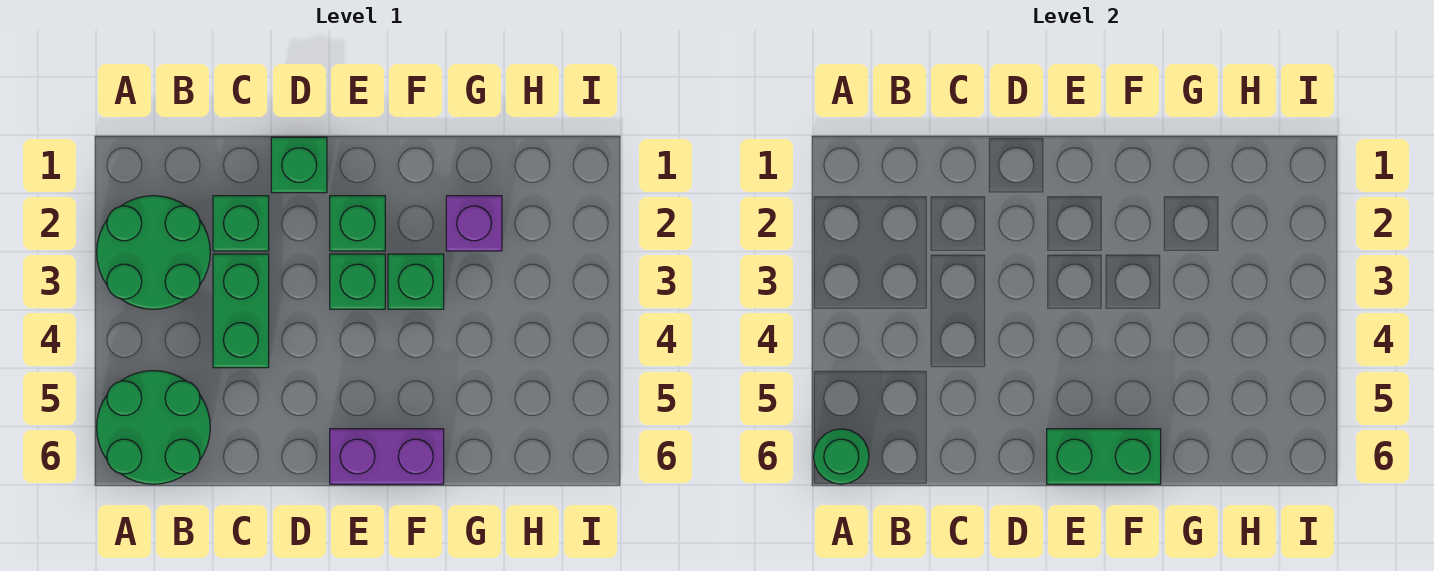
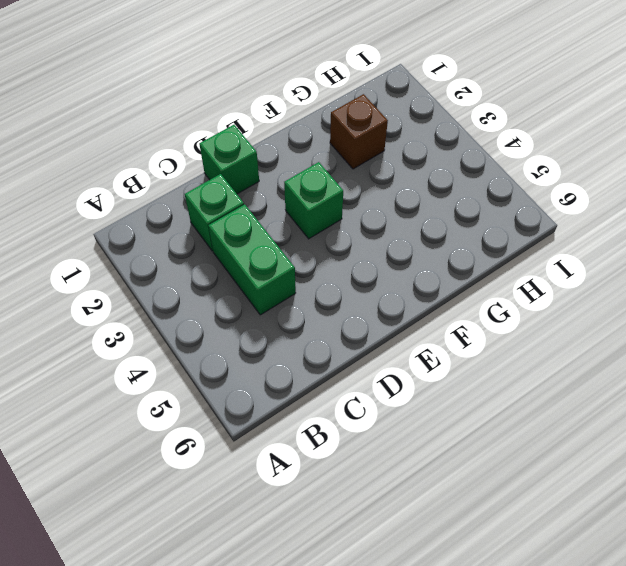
brown 1x1 brick [330,94,388,169] -> purple 1x1 brick [446,196,502,251]
none -> green 2x2 round brick [97,196,210,309]
none -> green 2x2 round brick [97,371,210,484]
none -> green 1x1 brick [330,196,385,251]

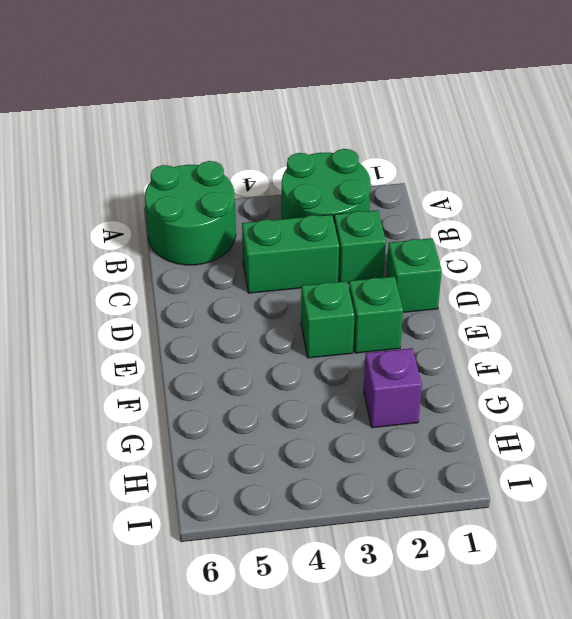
none -> purple 1x2 brick [330,429,444,484]
none -> green 1x1 brick [388,254,444,309]
none -> green 1x1 round brick [814,429,869,484]

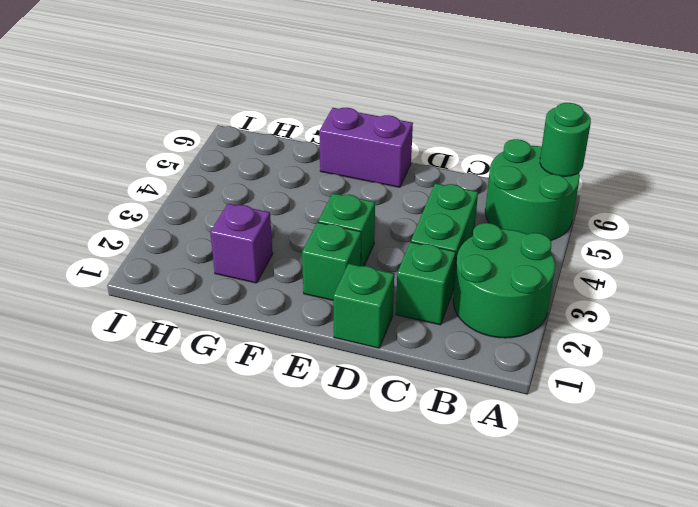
none -> green 1x1 brick [388,254,444,309]
none -> green 1x2 brick [1047,429,1161,484]

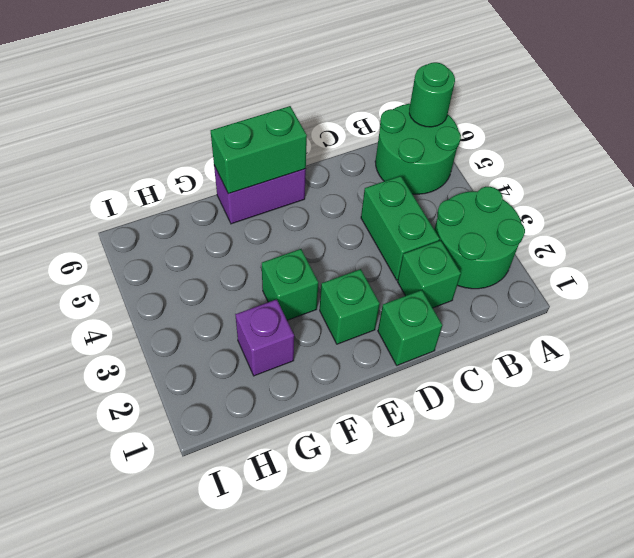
none -> green 1x1 brick [330,254,385,309]

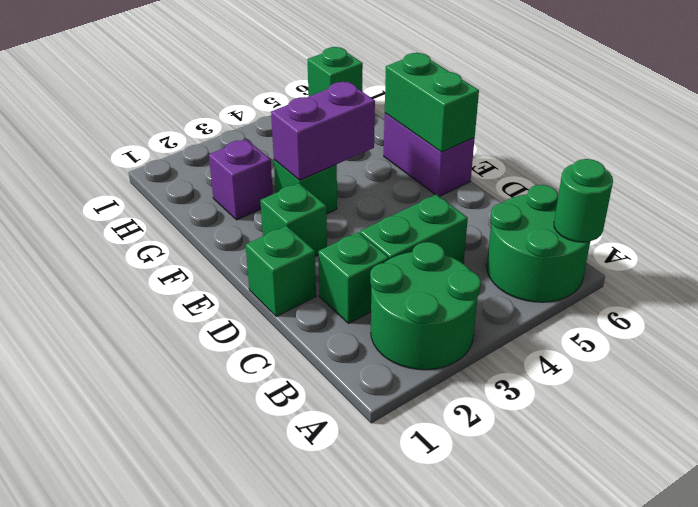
purple 1x2 brick [271,81,375,180] -> none
green 1x1 brick [307,47,363,96] -> green 1x1 brick moved to [330,254,385,309]

